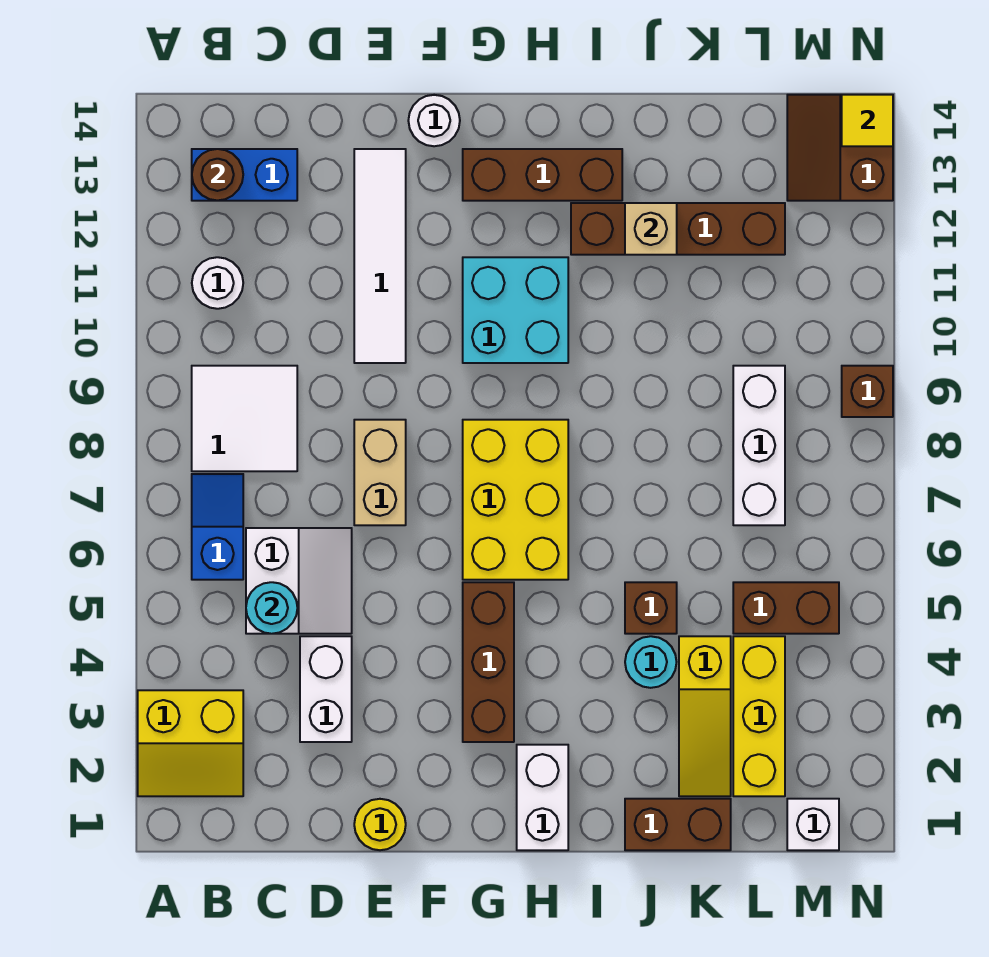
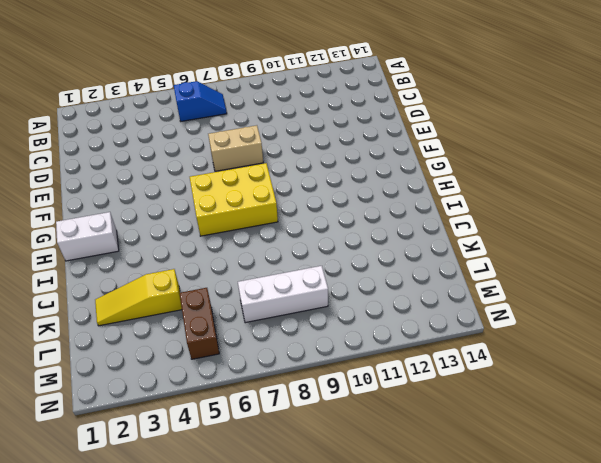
none -> yellow 2x2 slope [138,690,243,796]
none -> white 2x2 tile [192,366,297,471]
none -> white 1x1 round brick [192,257,243,309]
none -> blue 1x2 brick [192,149,297,201]

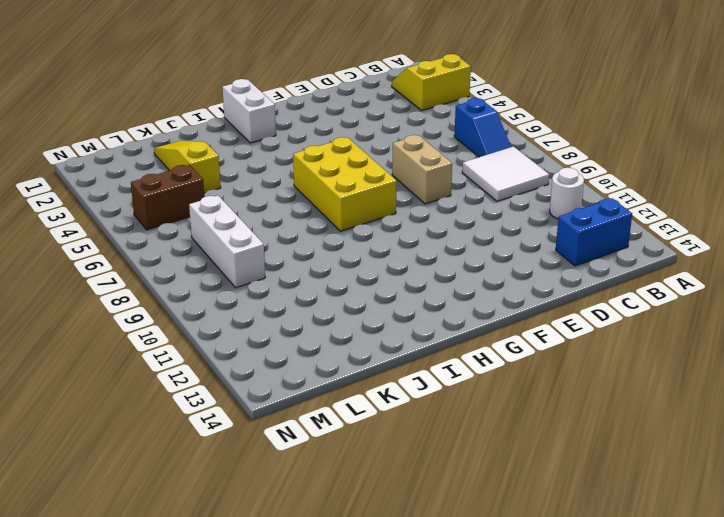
none -> white 2x2 slope [246,528,352,634]
none -> white 1x2 brick [300,636,352,742]
none -> yellow 1x1 round brick [354,799,406,850]
none -> white 1x4 tile [354,149,406,363]

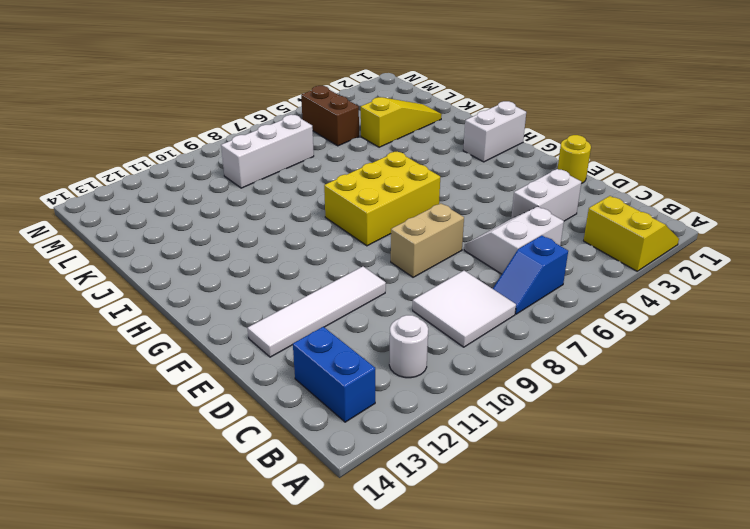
none -> white 1x1 round brick [408,95,460,146]
none -> brown 1x3 brick [463,582,514,742]
none -> cyan 2x2 brick [463,257,568,363]
none -> brown 1x3 brick [463,149,622,201]

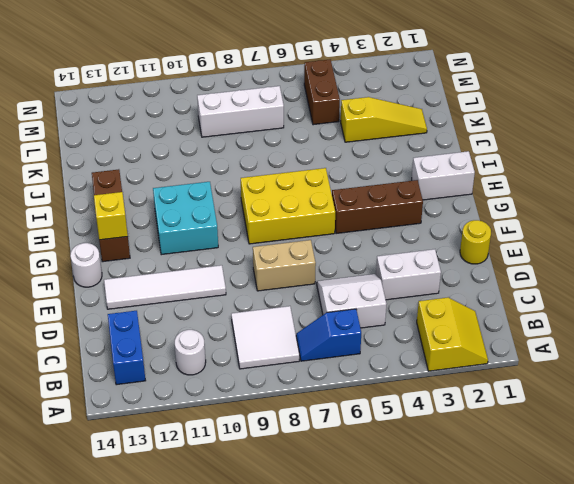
yellow 1x1 brick [94,192,128,240] -> none
none -> brown 1x4 brick [571,203,785,255]
none -> brown 1x2 brick [625,799,731,850]
none -> cyan 1x1 round brick [625,636,676,688]
none -> brown 1x1 brick [625,582,677,634]

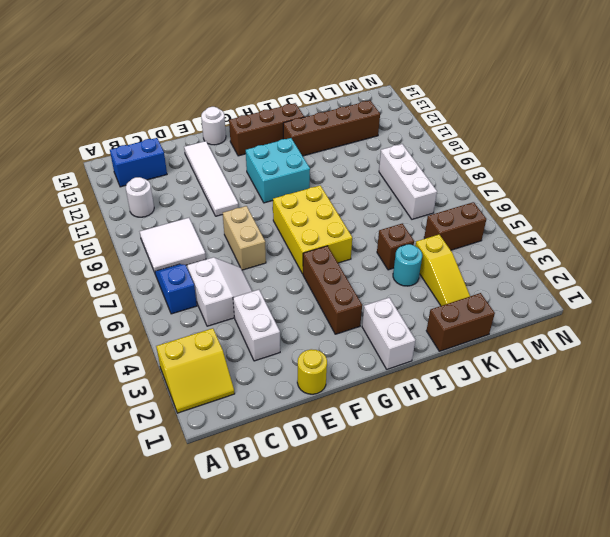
none -> yellow 1x3 brick [733,636,785,796]
none -> white 1x1 brick [787,799,839,850]
none -> brown 2x2 slope [787,95,893,201]
none -> brown 1x1 brick [842,366,893,417]

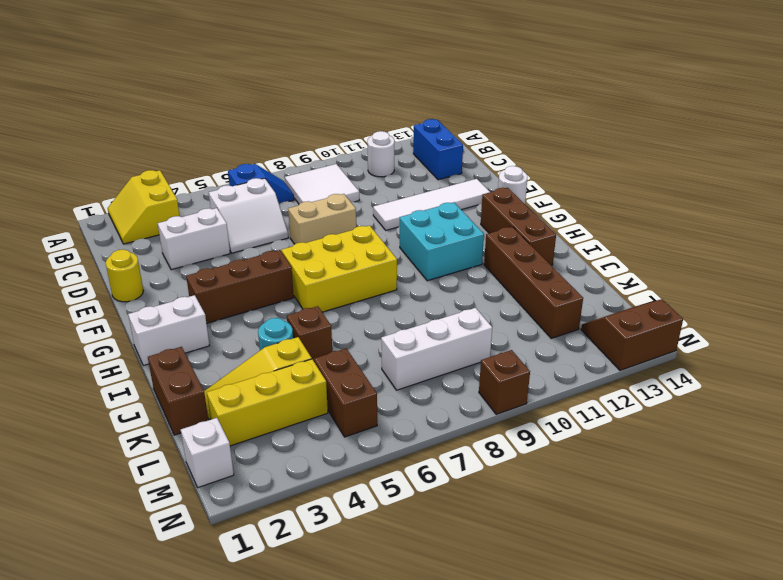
none -> brown 1x1 round brick [192,149,243,200]
none -> cyan 1x1 round brick [246,582,297,634]
none -> tan 1x1 brick [625,203,677,255]
none -> yellow 1x1 tile [842,95,893,146]

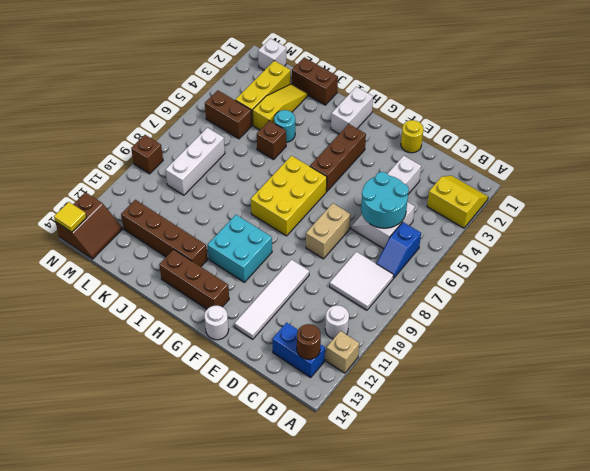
tan 1x1 brick [326,331,359,373] -> tan 1x1 brick moved to [625,203,677,255]
cyan 2x2 round brick [361,172,409,228] -> cyan 1x1 round brick [246,582,297,634]

